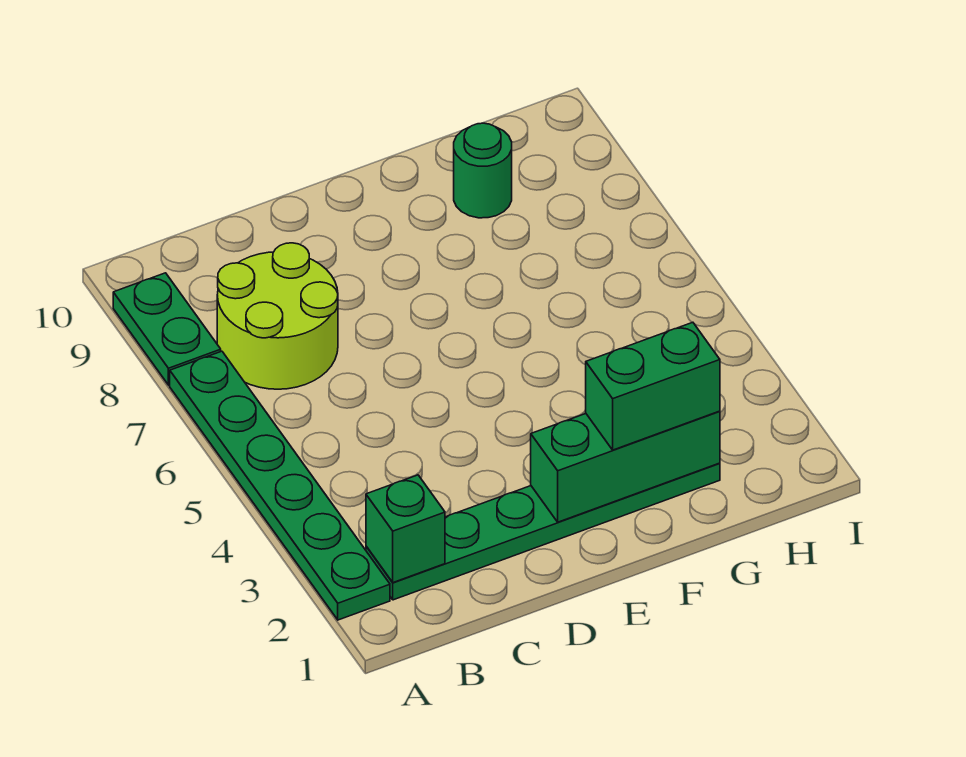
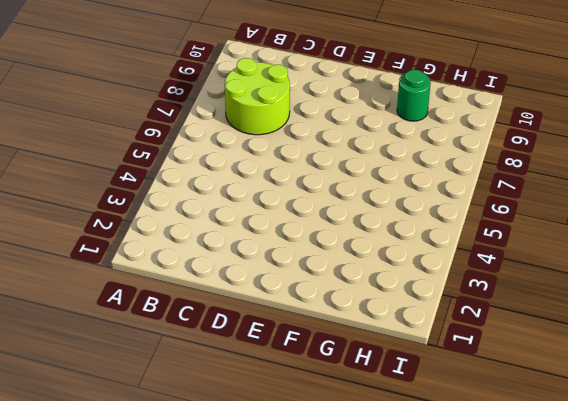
none -> green 1x6 plate [170,351,390,620]
none -> green 1x2 plate [113,273,221,385]

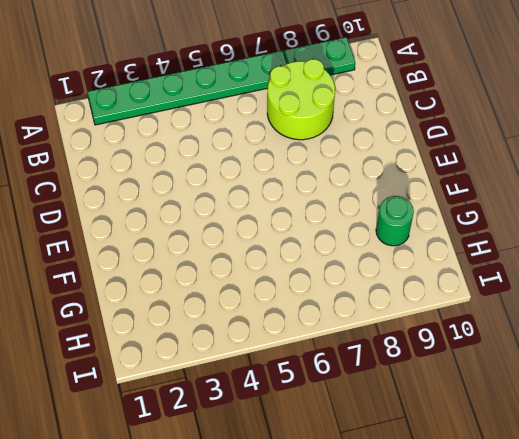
none -> green 1x6 plate [366,463,720,600]
none -> green 1x1 brick [366,475,445,583]

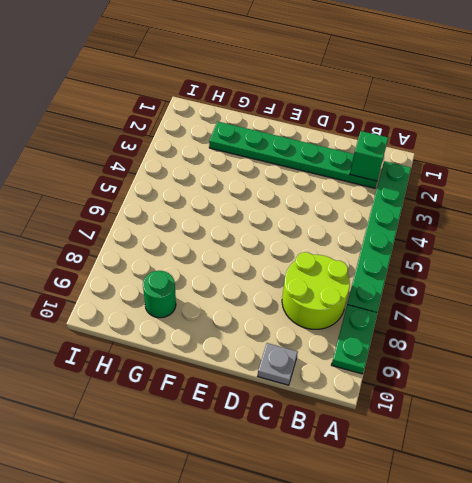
grey 1x1 plate [258,343,298,385] -> none
none -> green 1x3 brick [531,411,720,522]
none -> green 1x2 brick [586,322,720,450]

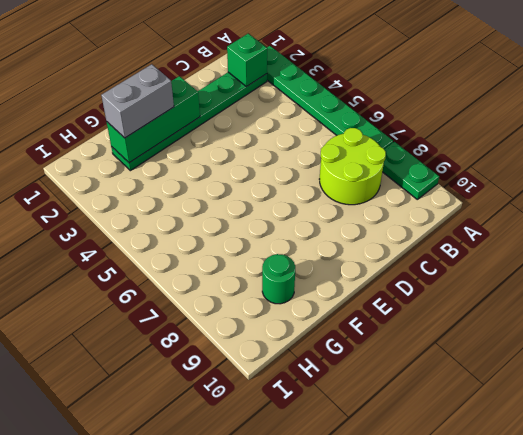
grey 1x2 brick [101,64,174,138] -> green 1x2 brick [586,322,720,450]

